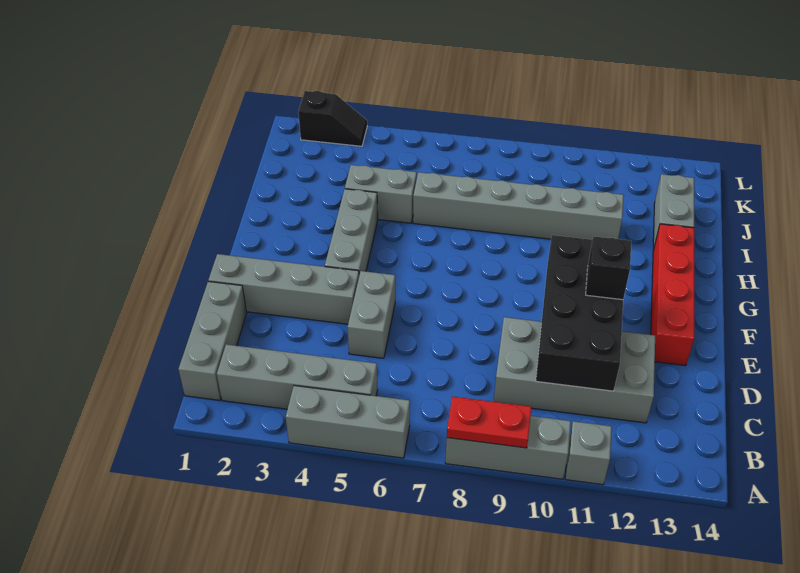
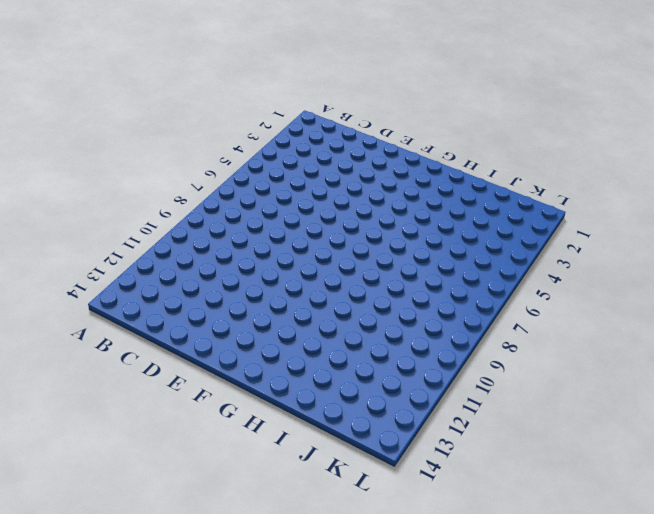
none -> grey 1x3 brick [286,386,410,458]
none -> grey 1x3 brick [445,416,571,479]
none -> grey 1x1 brick [565,421,612,485]

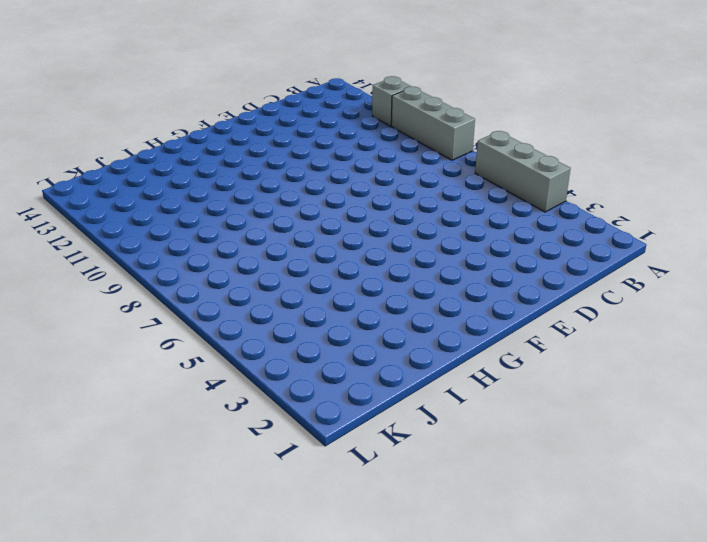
none -> grey 1x3 brick [178,281,247,400]
none -> grey 1x4 brick [217,344,377,409]
none -> grey 2x4 brick [494,317,655,423]

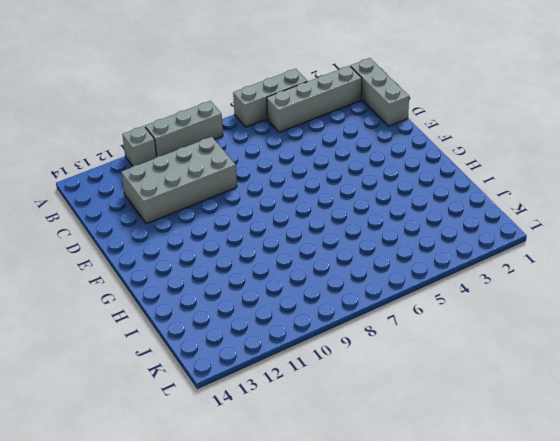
none -> grey 1x2 brick [348,271,395,358]
none -> grey 1x4 brick [208,254,359,324]
none -> red 1x4 brick [651,224,694,366]

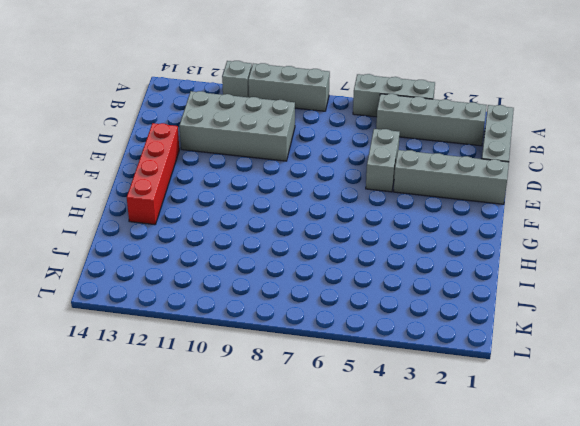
none -> grey 1x3 brick [325,189,378,275]
none -> grey 1x2 brick [345,165,417,223]
none -> grey 1x6 brick [413,172,624,240]

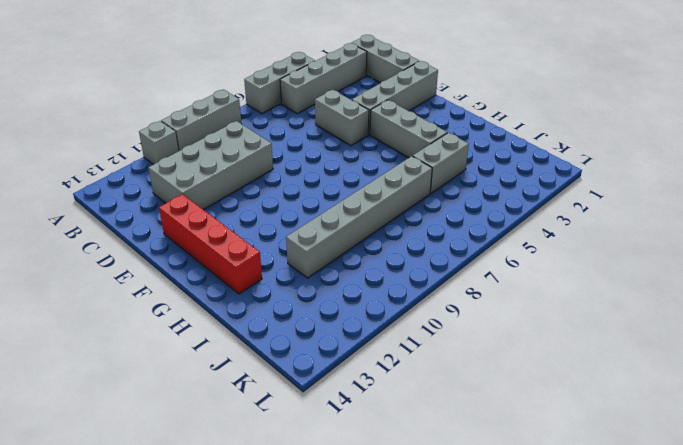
none -> grey 1x2 brick [653,174,694,250]
none -> black 1x2 slope [298,91,367,146]
none -> red 1x2 plate [447,396,531,448]

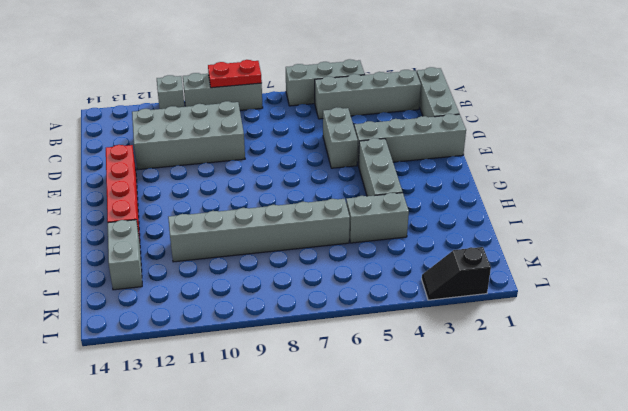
none -> black 2x4 brick [536,235,623,391]
none -> black 1x1 brick [586,236,631,300]

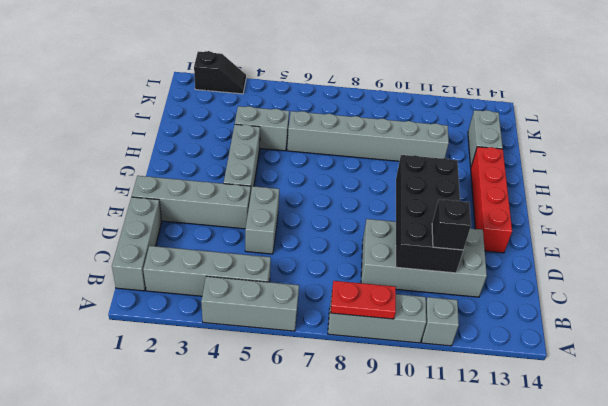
black 1x1 brick [432,199,471,250] -> black 1x1 brick moved to [586,236,631,300]

